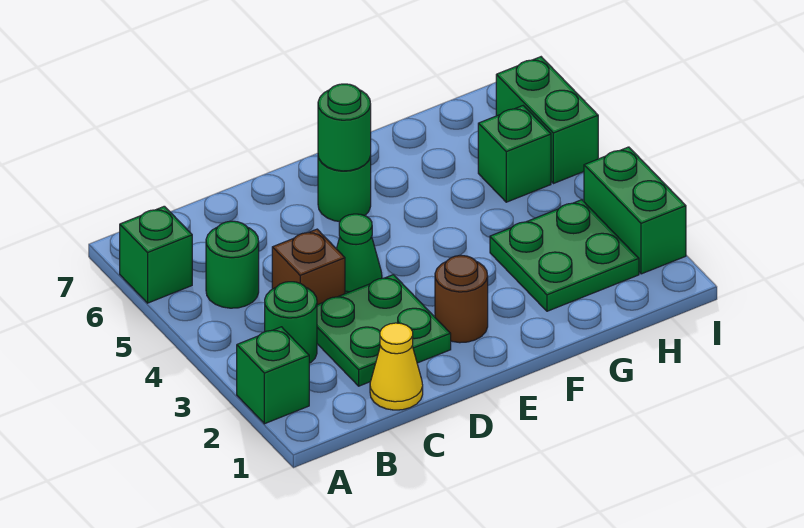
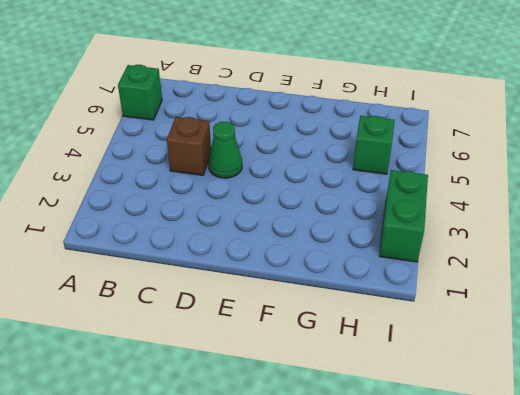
none -> green 1x1 brick [237,327,309,424]
none -> green 1x1 round brick [265,282,317,363]
none -> green 1x1 round brick [206,221,259,308]

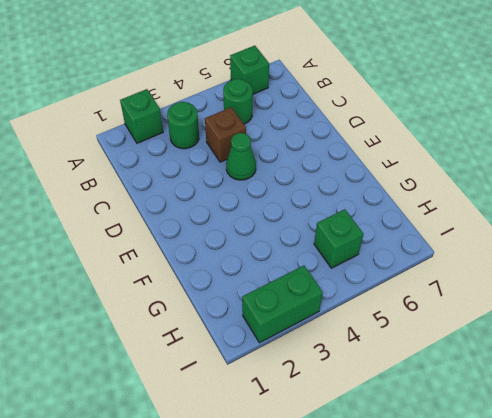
none -> yellow 1x1 cone [370,323,423,410]
none -> green 2x2 plate [317,275,451,386]
none -> brown 1x1 round brick [435,256,488,343]

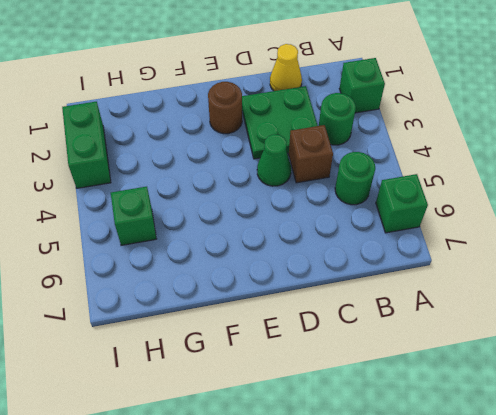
none -> green 1x1 round brick [318,156,371,222]
none -> green 2x2 plate [490,200,639,311]
none -> green 1x2 brick [496,57,598,184]

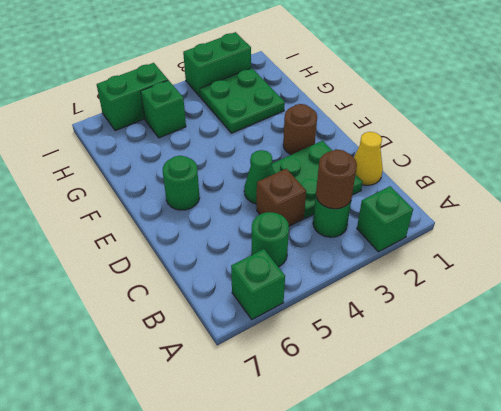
brown 1x1 round brick [316,150,357,209] -> none
none -> green 1x1 round brick [318,84,371,171]

